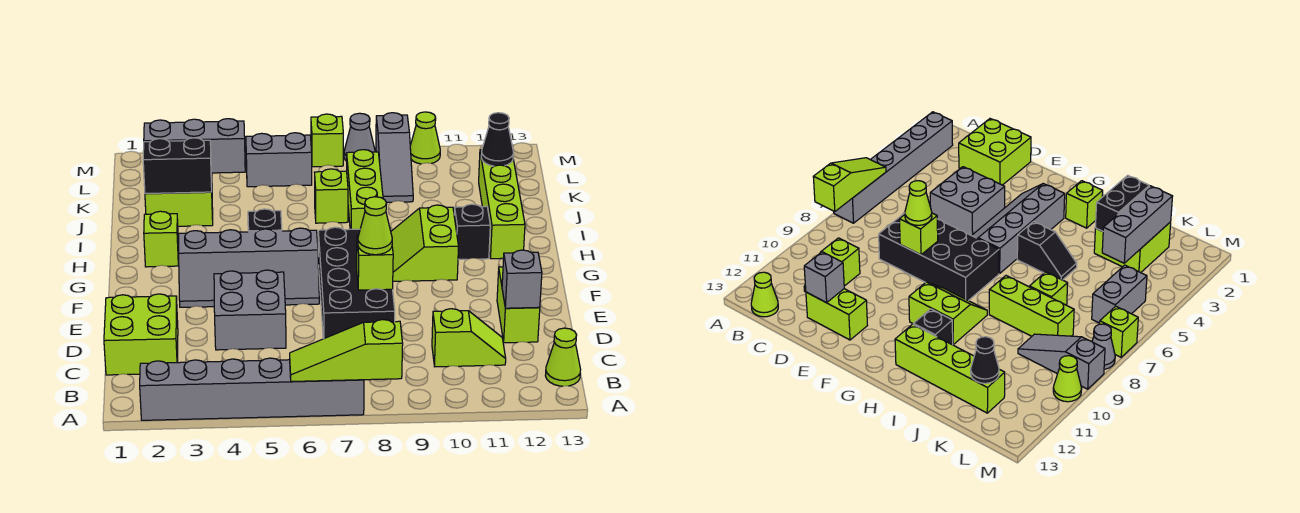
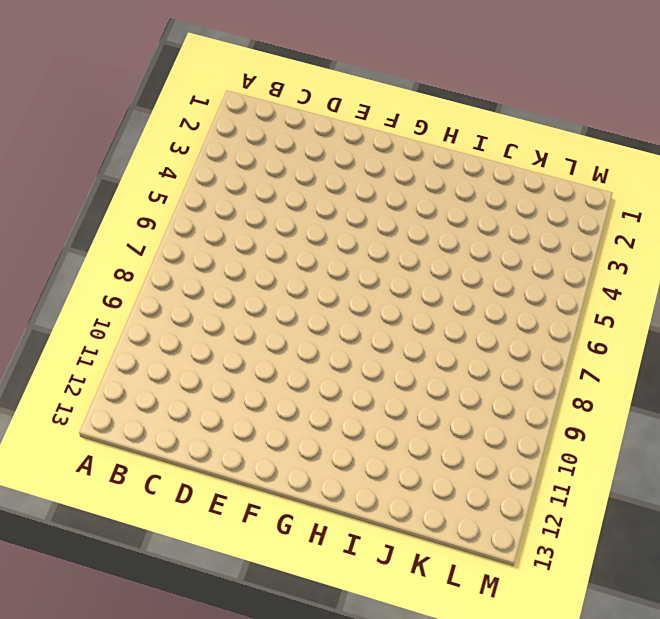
none -> grey 1x6 brick [140,358,364,420]
none -> lime 1x1 cone [545,328,581,386]
none -> lime 2x2 brick [104,294,178,375]

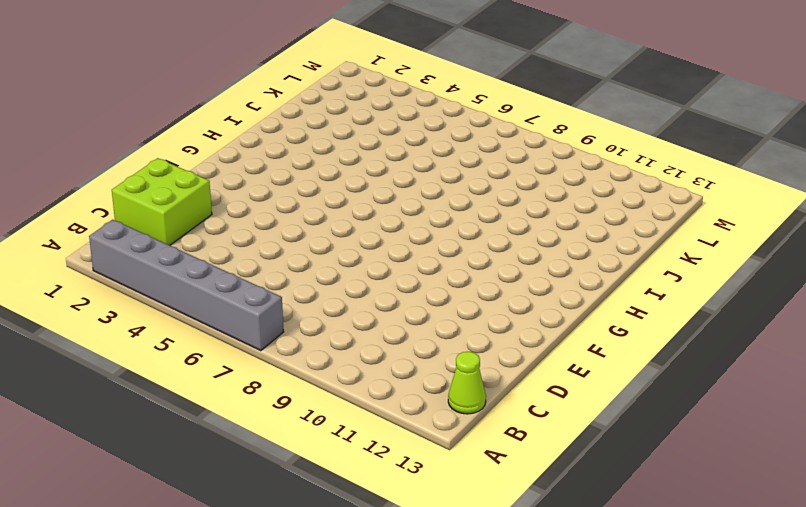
none -> lime 1x2 slope [432,309,506,367]
none -> grey 2x2 brick [214,270,286,350]
none -> black 2x4 brick [318,227,395,339]

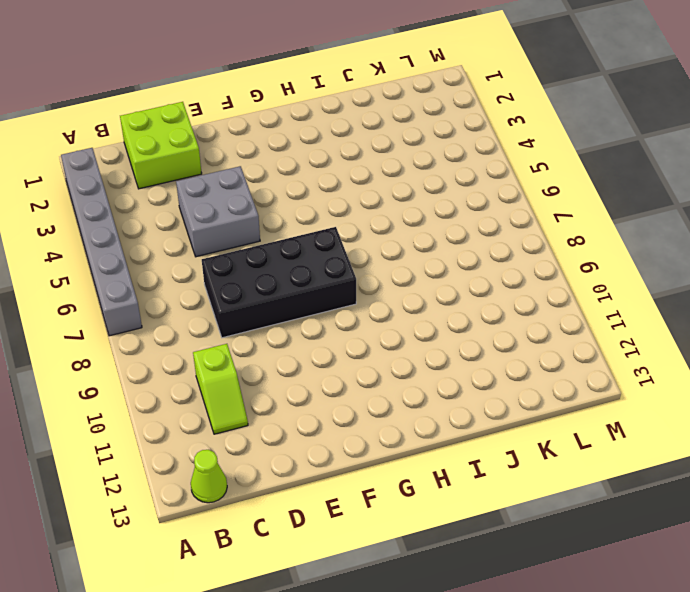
none -> lime 1x2 brick [497,267,540,343]
none -> grey 2x4 slope [179,228,319,307]
none -> lime 2x2 slope [391,205,458,281]

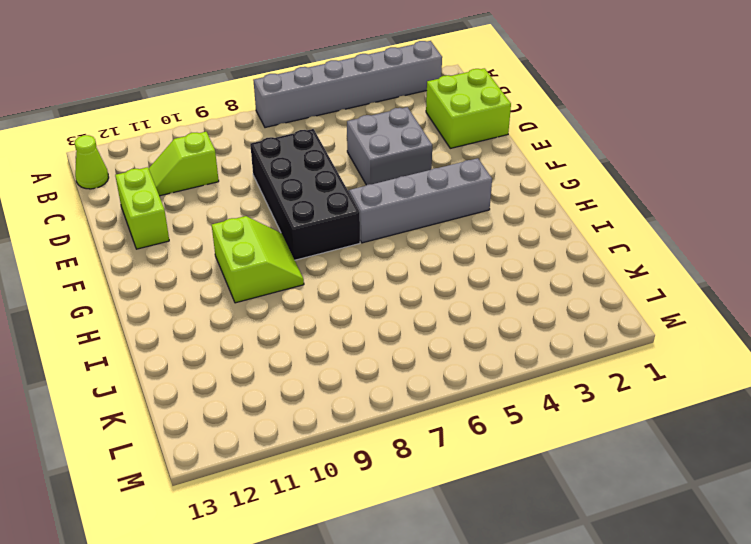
none -> lime 1x1 brick [144,211,179,267]
none -> black 1x2 slope [248,209,282,232]
none -> black 1x1 brick [454,204,490,259]

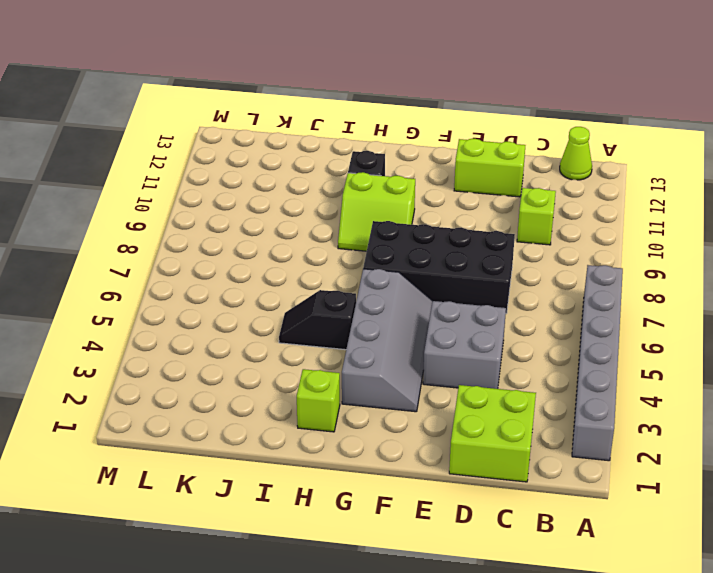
none -> lime 1x4 brick [479,150,525,259]
none -> lime 1x3 brick [347,150,383,229]
none -> lime 2x2 brick [145,173,213,226]

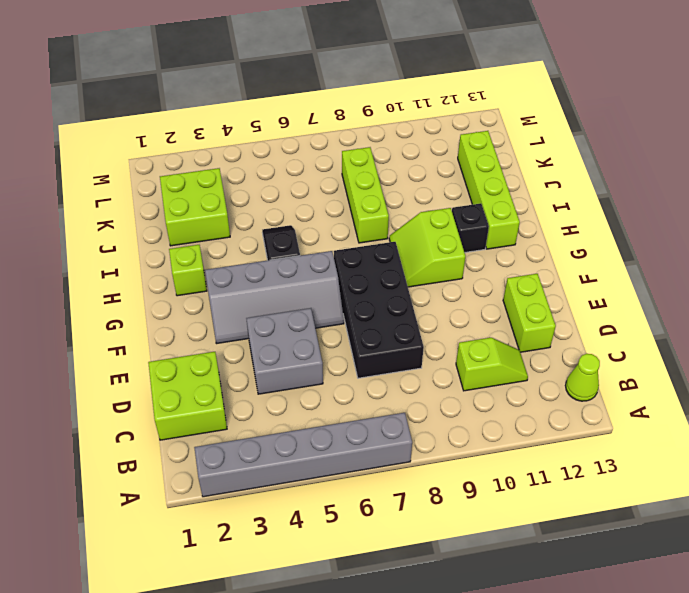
none -> lime 1x1 brick [315,169,348,223]
none -> grey 1x3 slope [376,113,413,202]
none -> grey 1x2 brick [246,133,312,187]

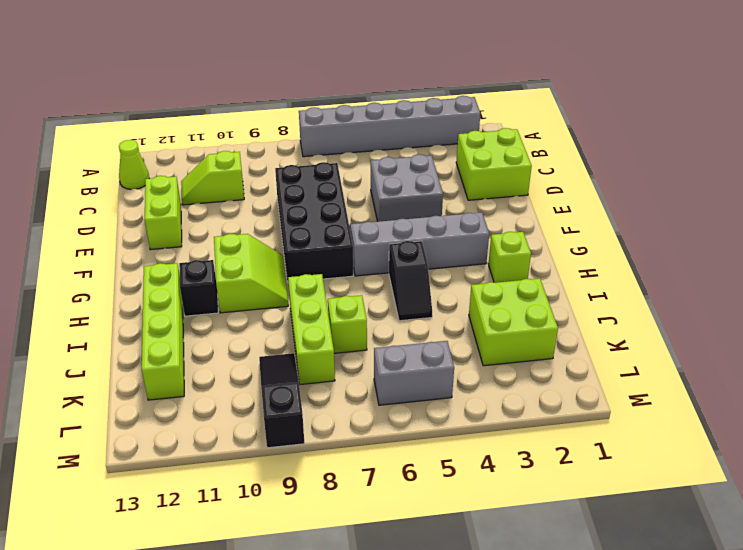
black 1x3 slope [259,353,304,448] -> grey 1x3 slope [376,113,413,202]
none -> lime 1x1 brick [311,114,343,167]
none -> grey 1x1 cone [344,113,375,161]
none -> lime 1x1 cone [410,112,440,164]

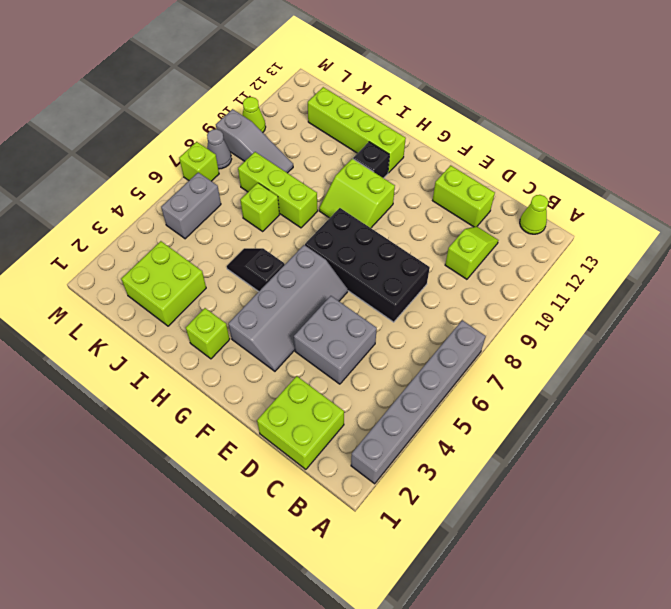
none -> lime 1x3 slope [290,320,403,382]
none -> grey 1x1 brick [502,250,542,308]
none -> lime 1x1 brick [357,235,393,290]

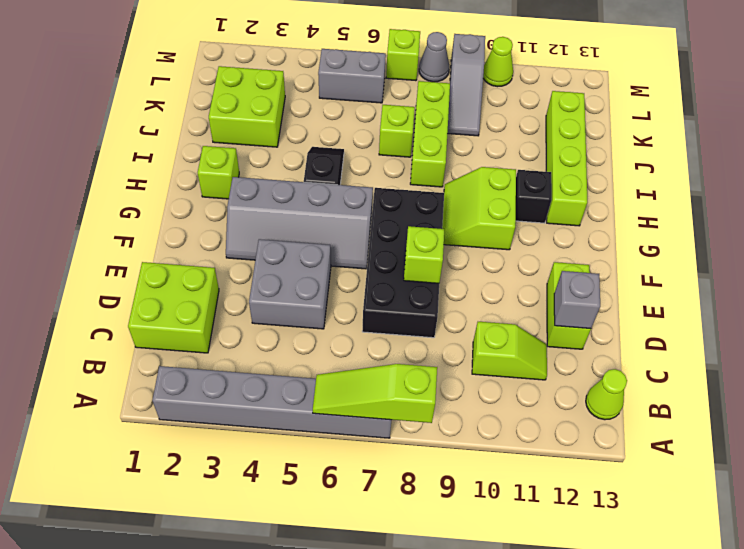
none -> black 1x2 brick [143,138,212,194]
none -> grey 1x3 brick [144,119,245,173]
none -> black 1x1 cone [481,113,513,166]

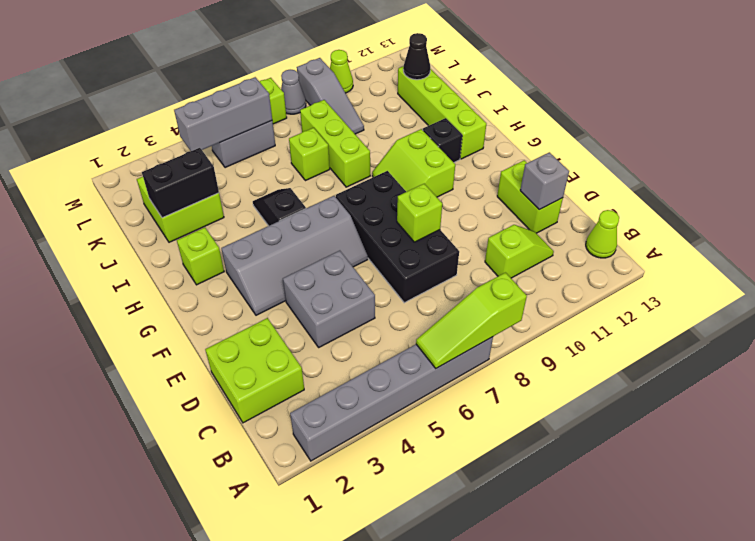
grey 1x3 brick [174,77,272,151] -> grey 1x3 brick moved to [144,119,245,173]
none -> lime 1x1 cone [358,197,392,255]

